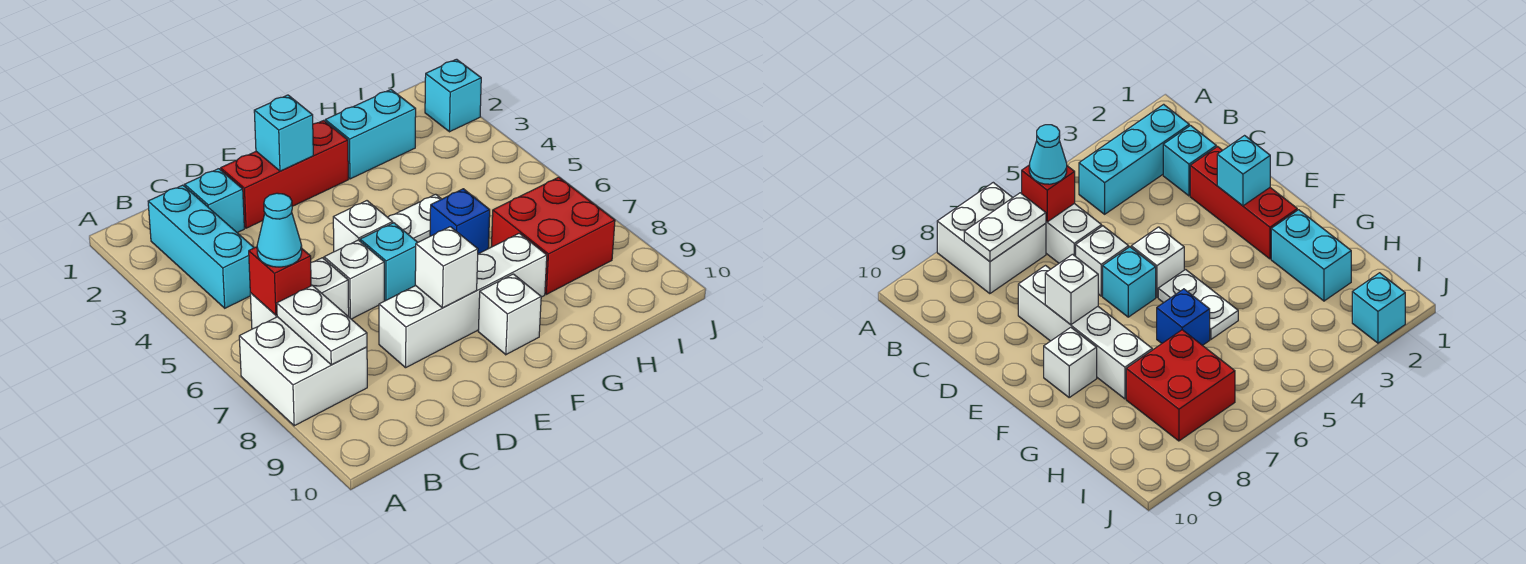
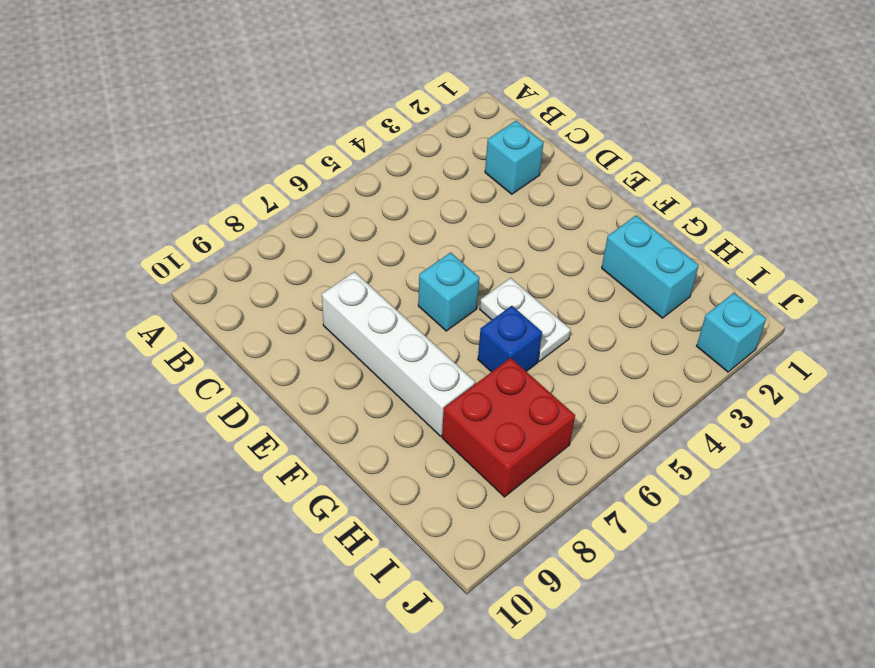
none -> white 2x2 brick [239,317,367,426]
none -> cyan 1x3 brick [148,185,254,308]
none -> white 1x2 brick [250,258,349,329]

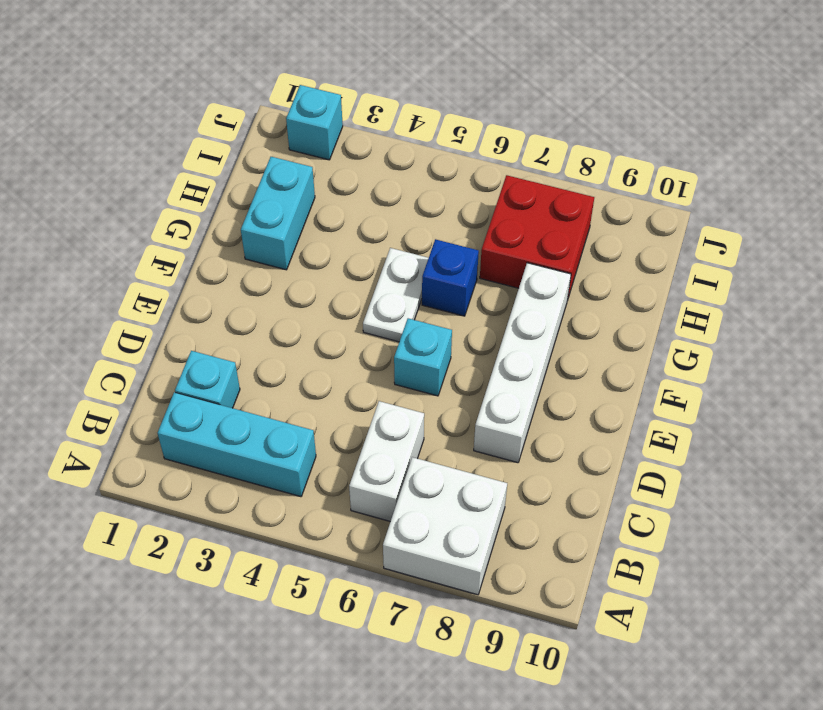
none -> red 1x3 brick [221,121,348,228]
none -> white 1x1 brick [324,240,384,319]
none -> white 1x1 brick [333,201,393,252]

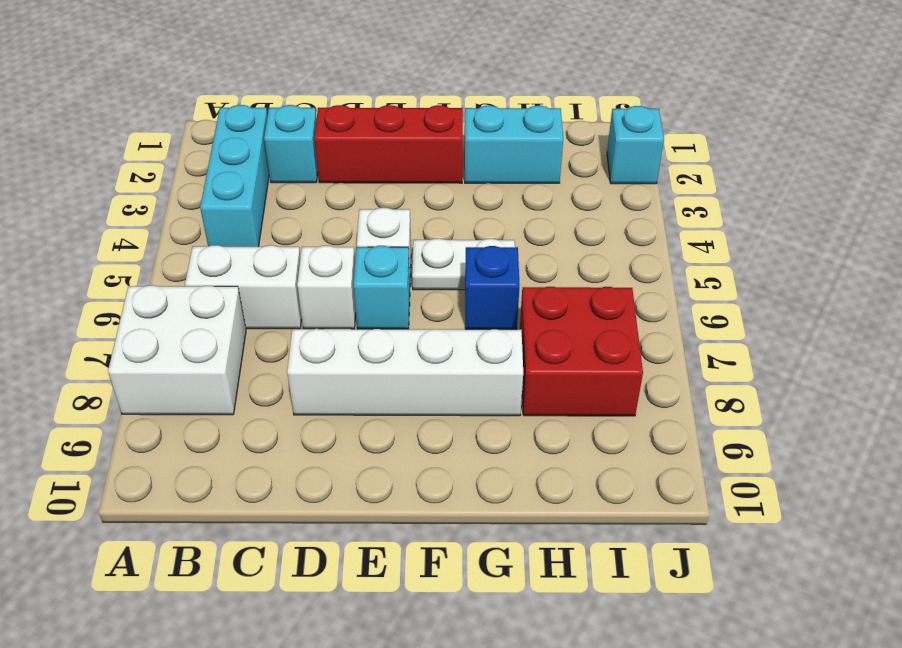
none -> white 1x1 brick [478,274,541,355]
none -> red 1x1 brick [249,247,311,315]
none -> white 1x2 plate [277,285,367,365]

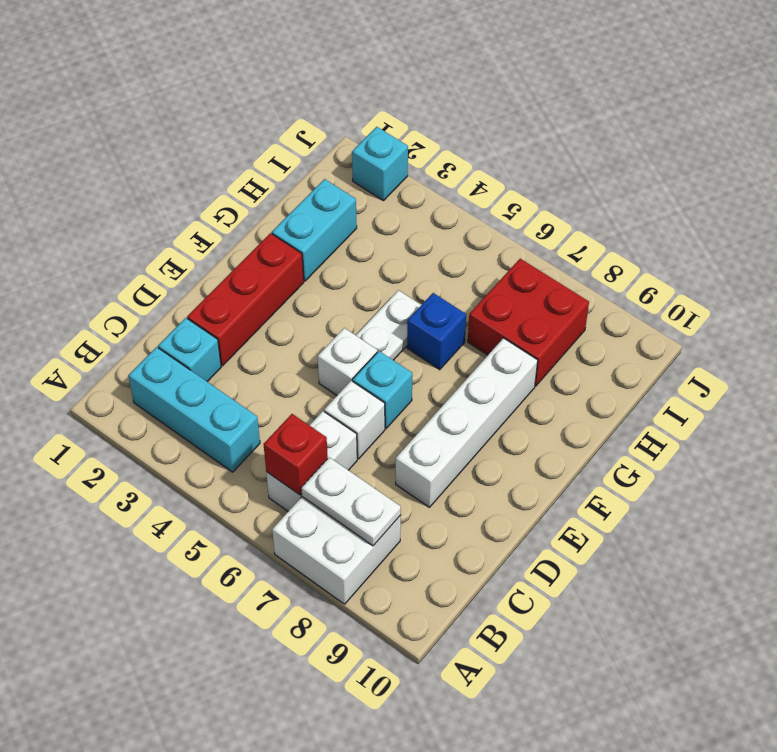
none -> white 1x1 brick [478,274,541,355]
none -> cyan 1x1 brick [254,95,313,171]
none -> white 1x1 brick [415,227,478,308]

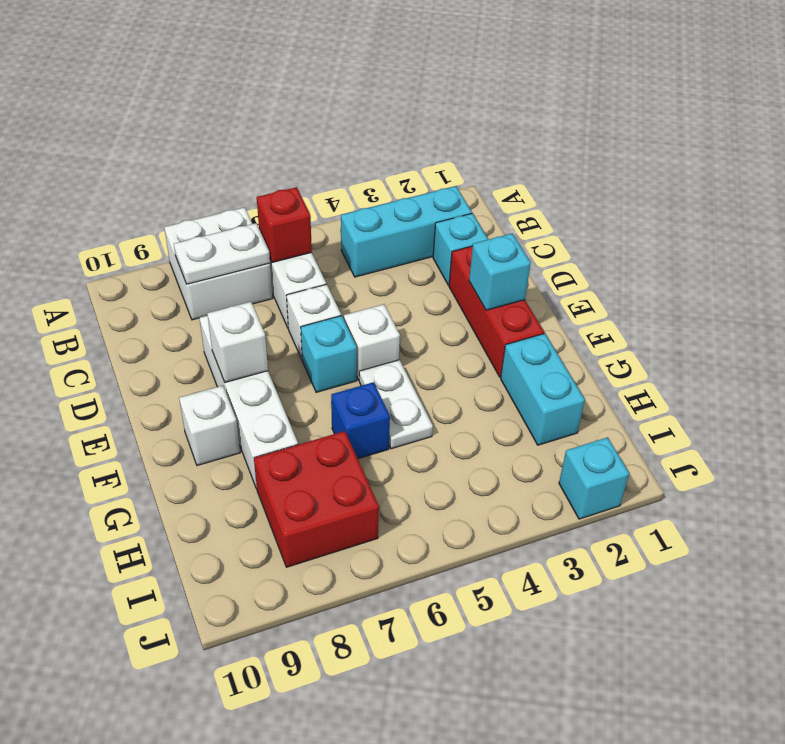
none -> cyan 1x1 cone [257,193,302,267]

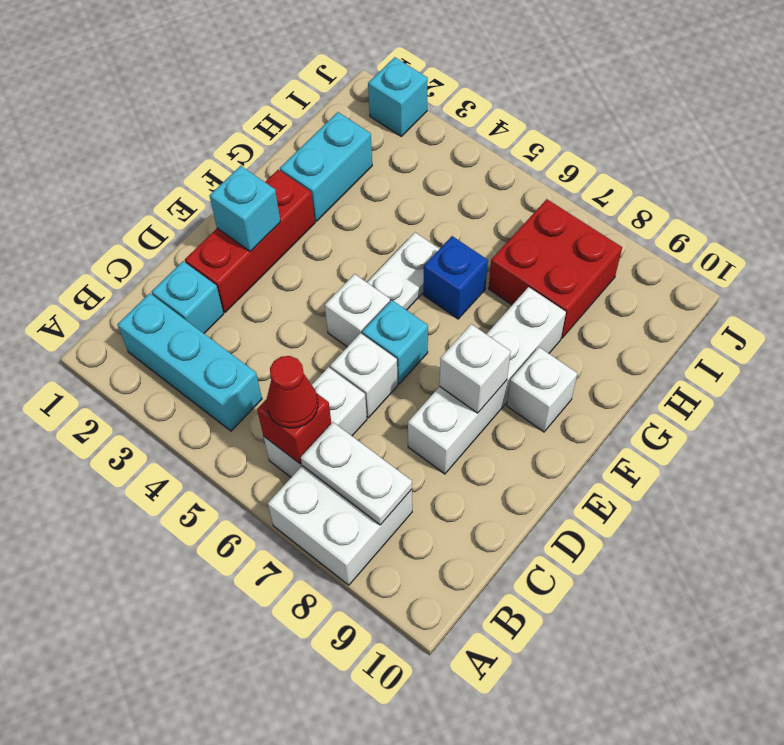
red 1x1 cone [266,356,318,428] -> cyan 1x1 cone [257,193,302,267]

